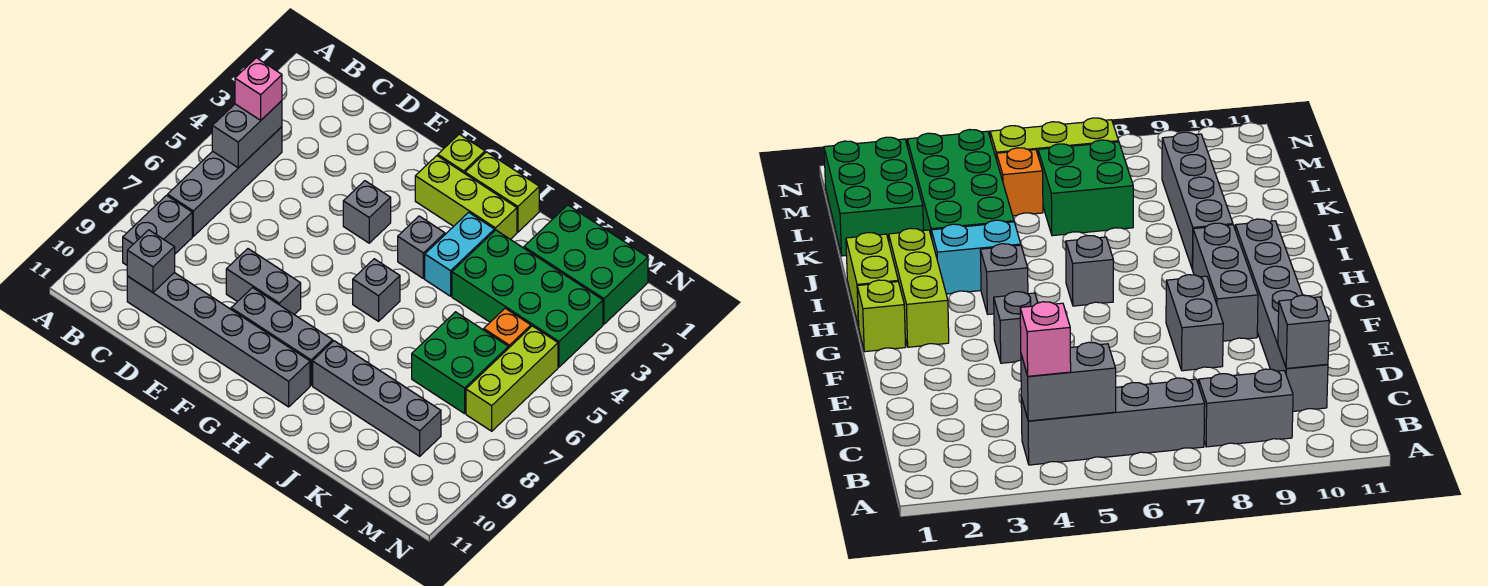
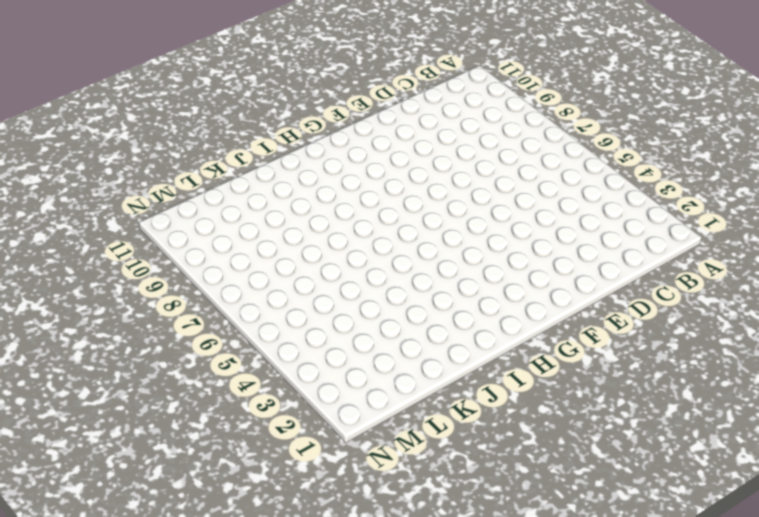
none -> grey 1x4 brick [168,127,282,236]
none -> grey 1x2 brick [123,195,192,265]
none -> grey 1x6 brick [127,273,310,407]

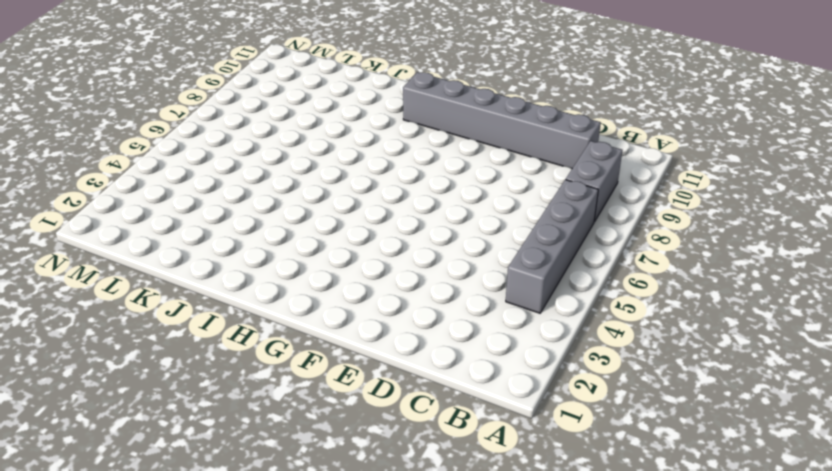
none -> grey 1x2 brick [226,249,301,315]
none -> grey 1x1 brick [343,181,391,243]
none -> grey 1x3 brick [231,288,333,385]

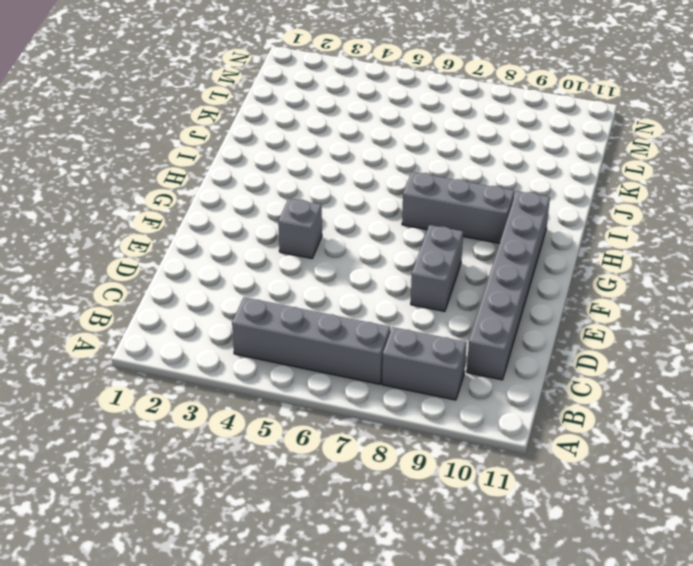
grey 1x3 brick [402,172,514,243] -> grey 1x3 brick turned to [231,288,333,385]
none -> lime 1x1 brick [438,134,485,173]
none -> lime 1x3 brick [415,156,517,239]
none -> lime 1x2 brick [465,152,539,232]

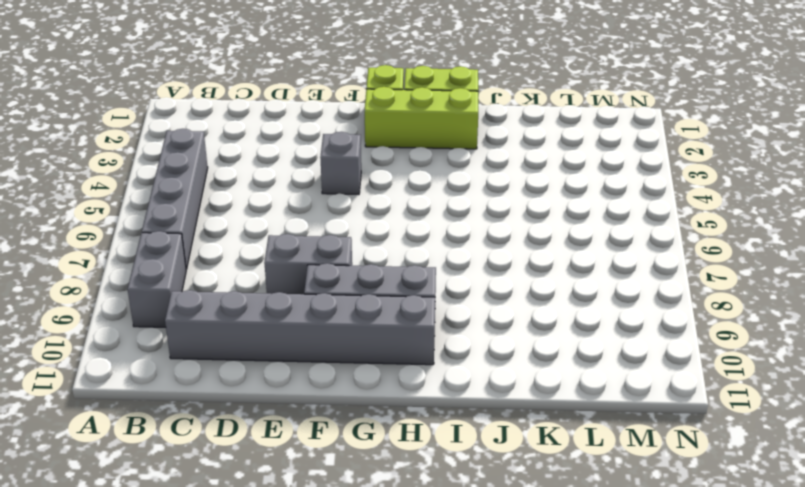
none -> grey 1x1 brick [398,216,445,279]
none -> grey 1x1 brick [353,259,400,321]
none -> cyan 1x2 brick [425,212,494,296]

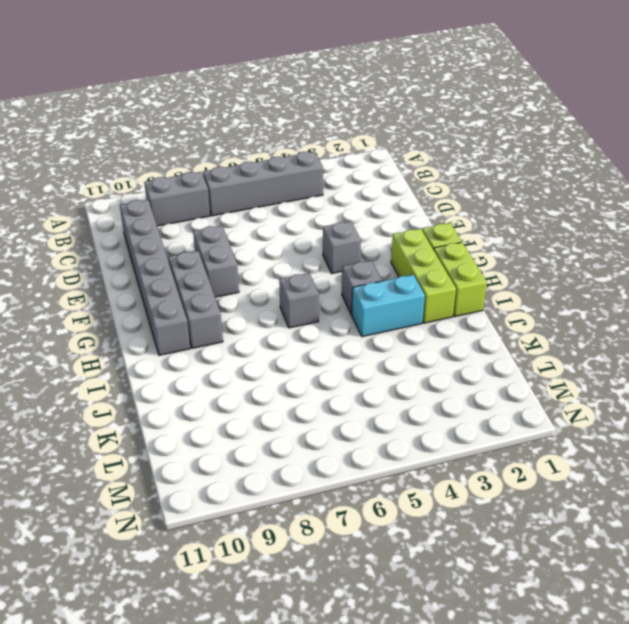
none -> grey 1x4 brick [313,341,441,456]
none -> green 2x4 brick [452,230,603,367]
none -> green 2x3 brick [524,205,648,324]

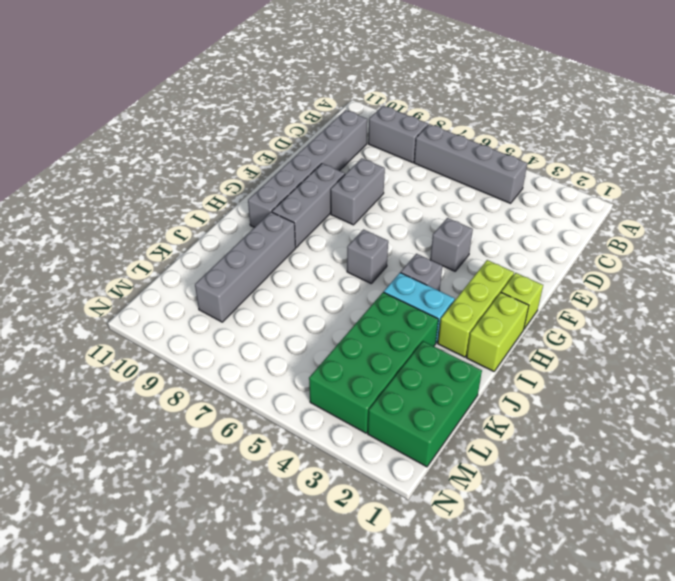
none -> green 2x2 brick [412,312,508,414]
none -> orange 1x1 brick [484,308,531,348]
none -> lime 1x3 brick [466,326,558,431]

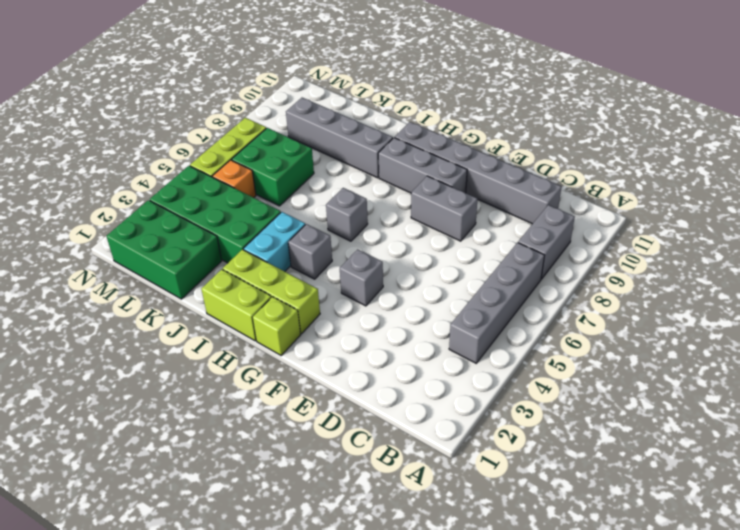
none -> grey 1x2 brick [212,101,282,168]
none -> grey 1x1 brick [127,230,175,292]
none -> pink 1x1 brick [235,58,282,120]

